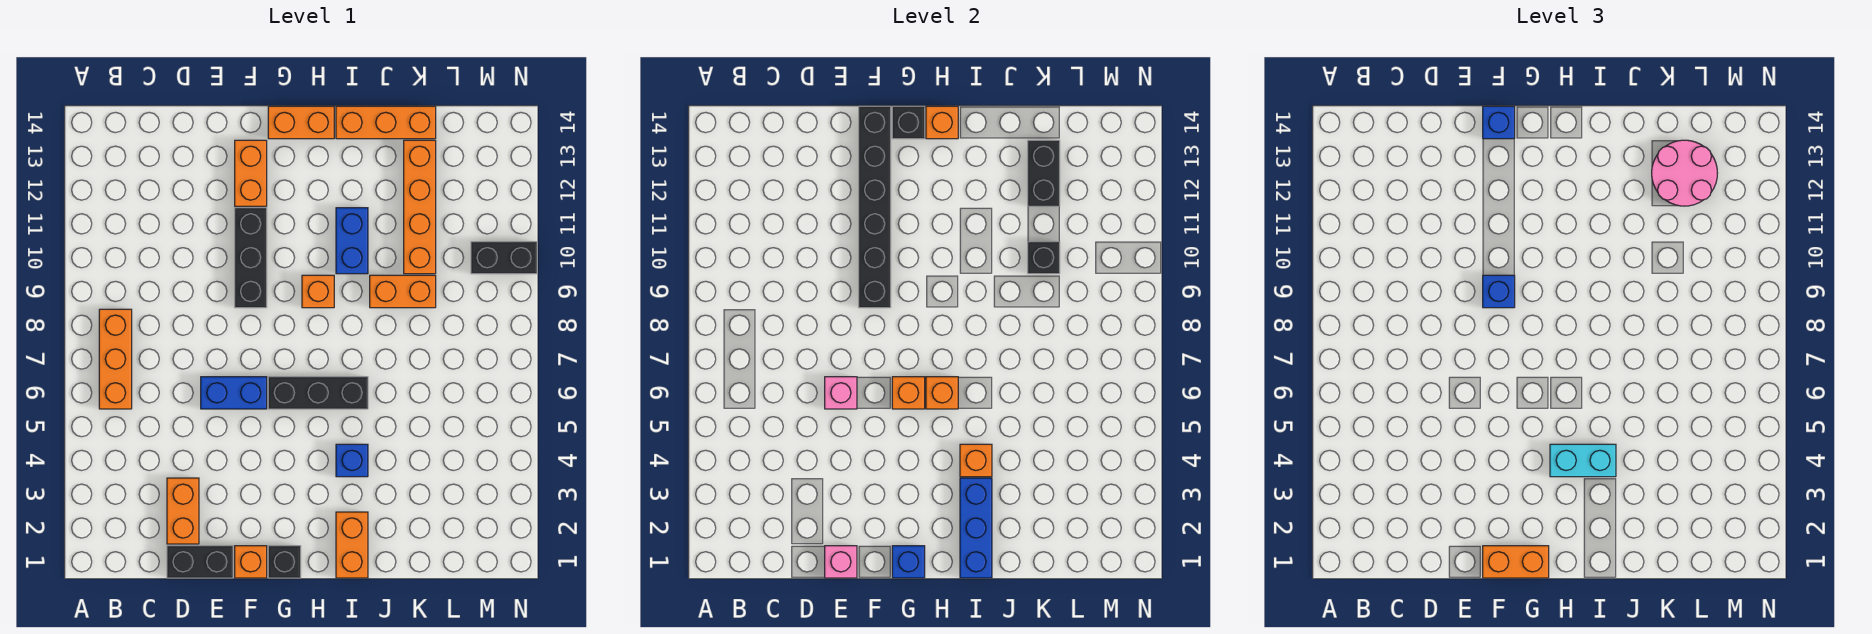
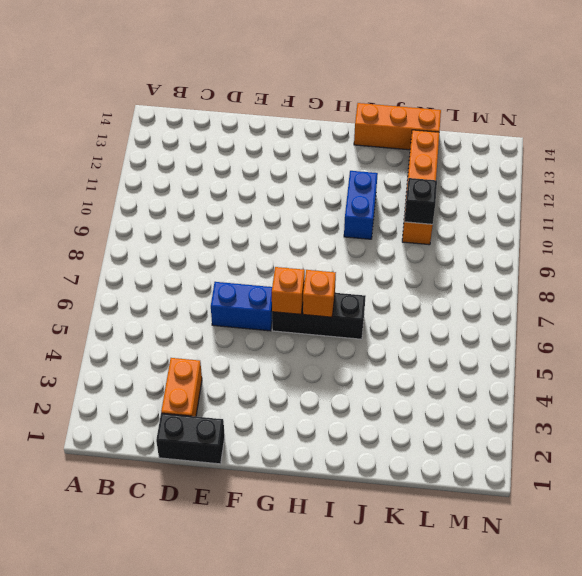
none -> orange 1x3 brick [99,309,132,409]
none -> orange 1x1 brick [235,546,267,578]
none -> black 1x3 brick [235,208,267,308]
none -> orange 1x2 brick [235,140,267,206]

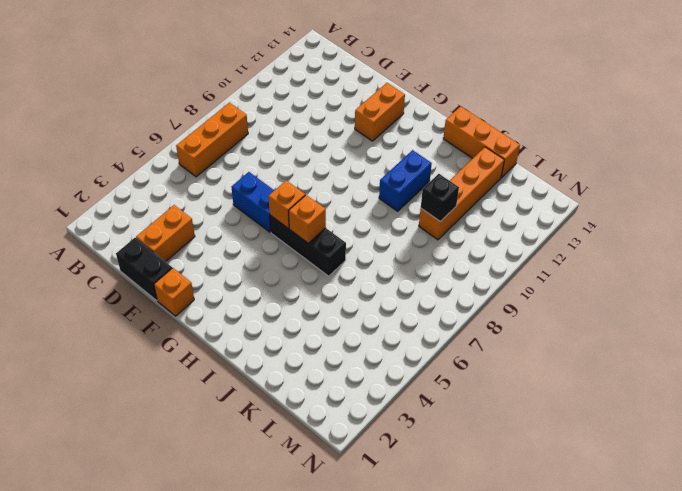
none -> black 1x3 brick [235,208,267,308]
none -> black 1x1 brick [268,546,301,578]
none -> orange 1x2 brick [268,106,334,139]
none -> orange 1x1 brick [302,275,334,308]

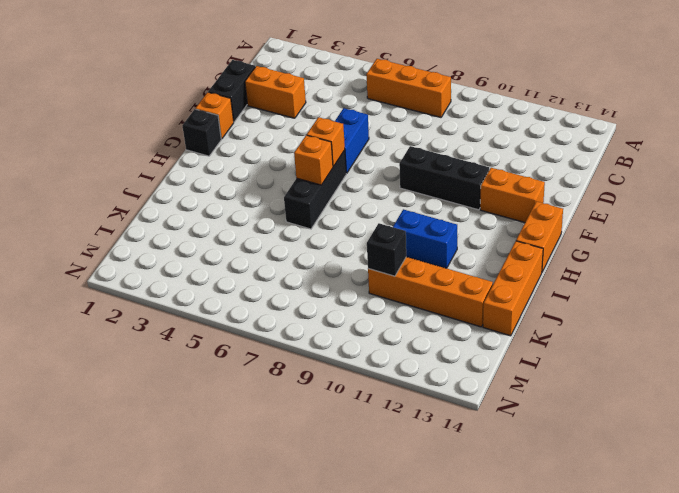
none -> orange 1x1 brick [302,275,334,308]
none -> orange 1x2 brick [336,512,368,578]
none -> blue 1x1 brick [336,444,368,477]
none -> orange 1x2 brick [370,275,436,308]

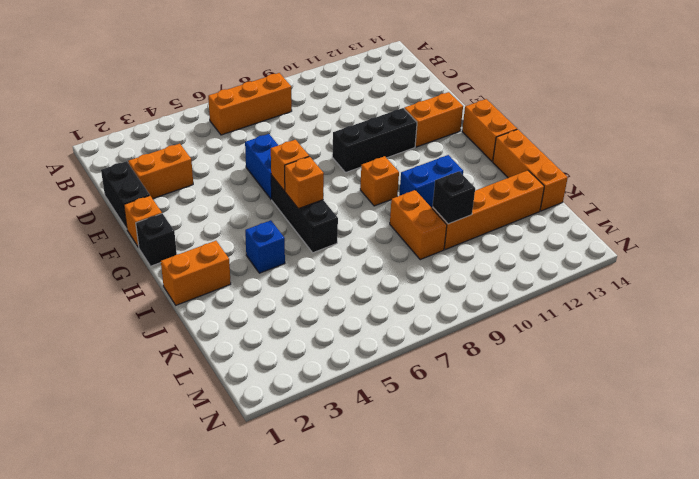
none -> black 1x2 brick [471,242,537,274]
none -> pink 1x1 brick [825,546,857,578]
none -> pink 1x1 brick [825,377,857,409]
none -> black 1x6 brick [859,106,891,308]

